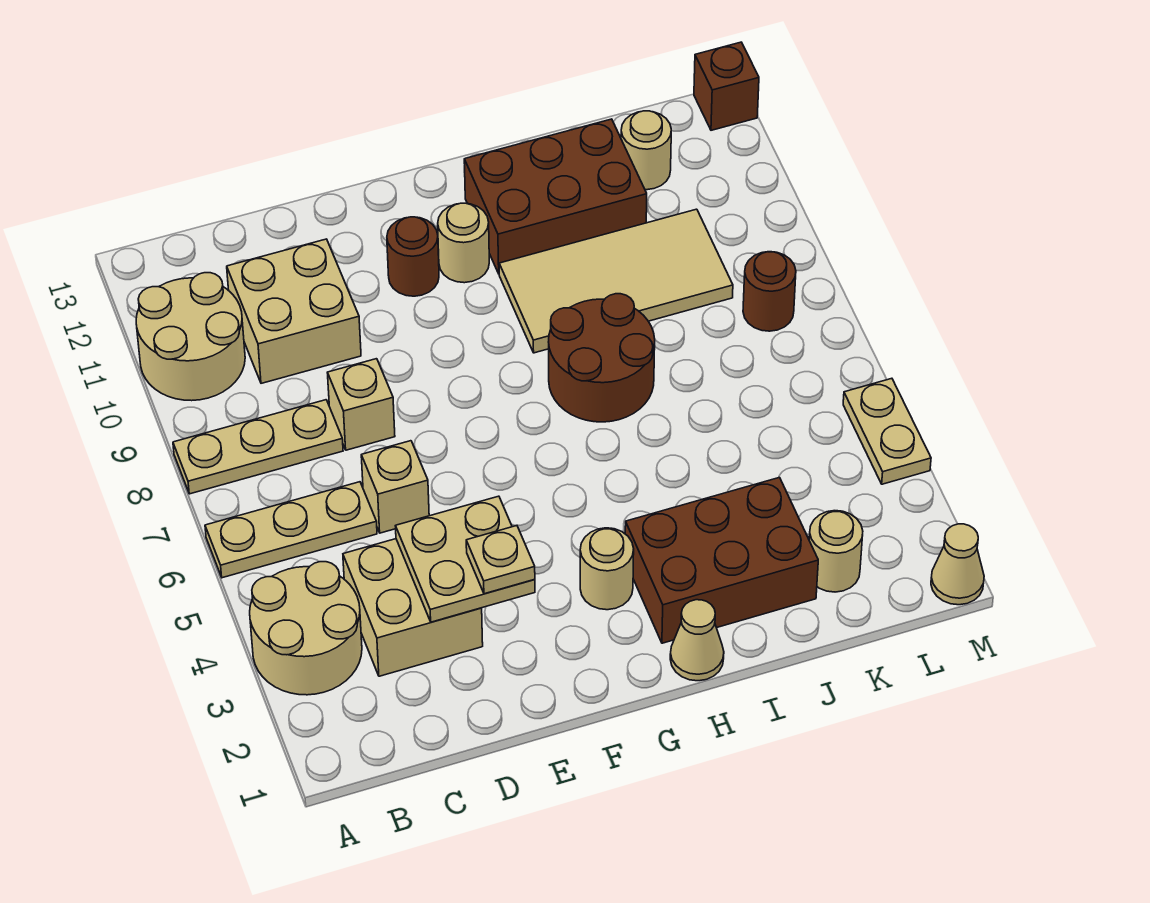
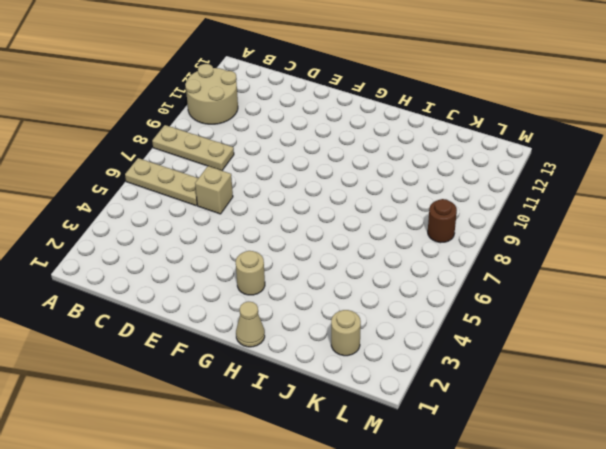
none -> tan 2x2 round brick [250,562,362,695]
none -> tan 2x2 brick [343,539,483,676]
none -> tan 2x2 brick [227,239,361,383]

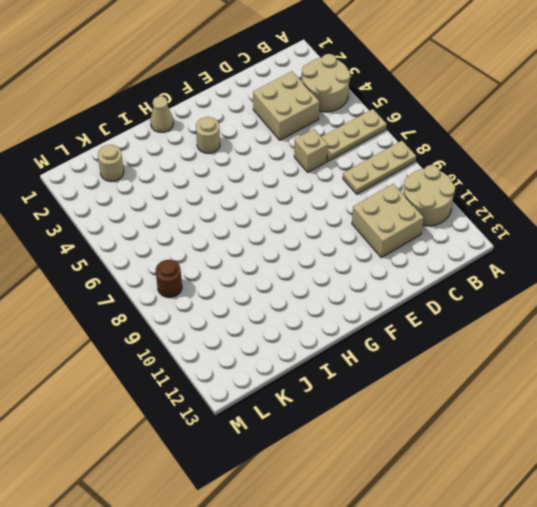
none -> tan 1x1 brick [327,359,395,450]
none -> brown 1x1 round brick [387,217,439,296]
none -> tan 1x1 round brick [438,203,489,283]

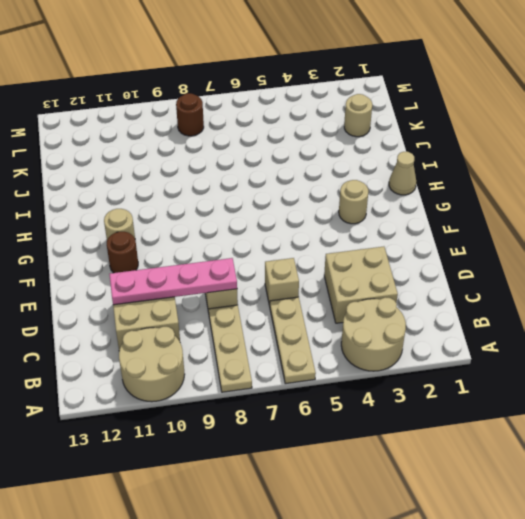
pink 1x4 plate [109,258,237,305] -> none
none -> brown 2x3 brick [625,478,818,643]
none -> brown 2x2 round brick [549,294,655,422]
none -> tan 2x4 tile [499,209,733,353]

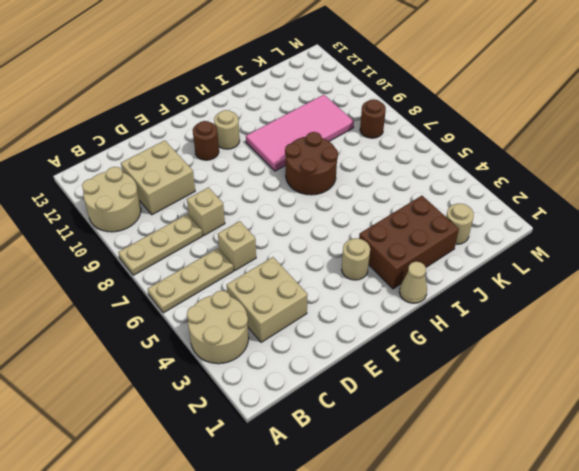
pink 2x4 tile [246,95,354,171] -> tan 2x4 tile [499,209,733,353]
none -> brown 2x3 brick [464,119,647,274]
none -> tan 1x1 round brick [621,111,671,190]
none -> tan 1x1 cone [931,524,984,605]

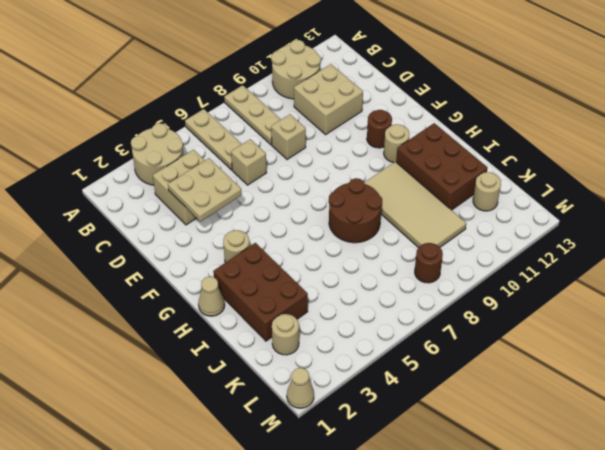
none -> tan 1x2 plate [843,378,931,484]
none -> brown 1x1 brick [694,42,759,130]
none -> tan 1x1 plate [466,525,535,594]

